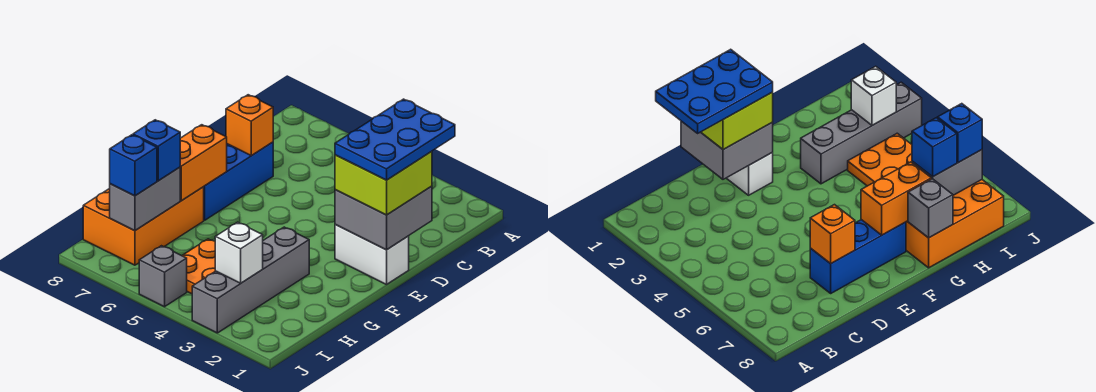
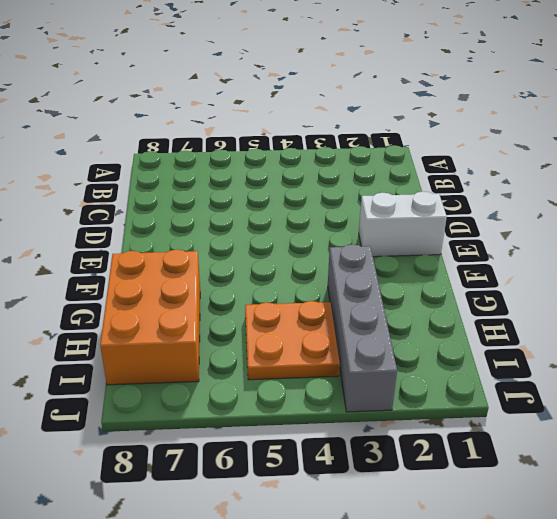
none -> blue 1x3 brick [204,142,273,220]
none -> grey 1x1 brick [139,246,187,307]
none -> grey 2x2 brick [335,186,432,250]

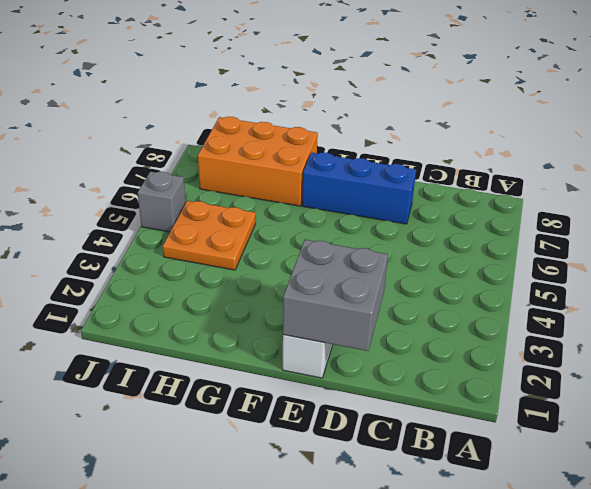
none -> grey 1x4 brick [192,227,309,333]
none -> orange 1x1 brick [226,95,273,156]
none -> orange 1x2 brick [180,125,227,200]

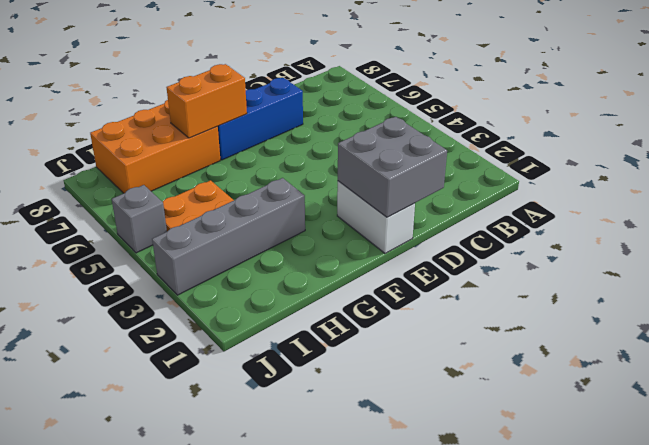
none -> orange 1x1 brick [226,95,273,156]
none -> grey 1x1 brick [908,179,953,238]
none -> grey 1x2 brick [110,167,180,231]

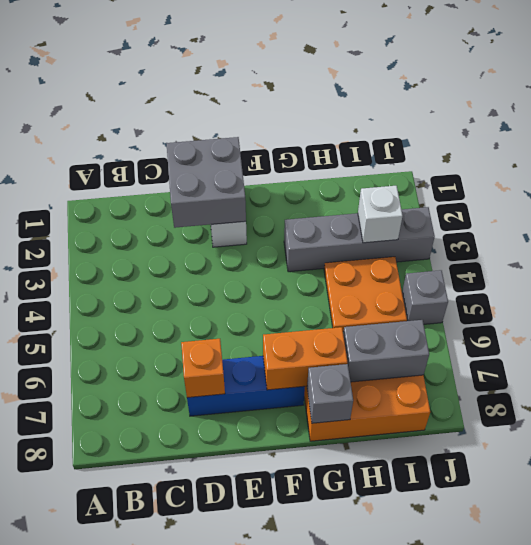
none -> lime 2x2 brick [335,151,432,215]
none -> blue 1x1 brick [133,120,180,181]
none -> blue 1x1 brick [110,135,157,196]

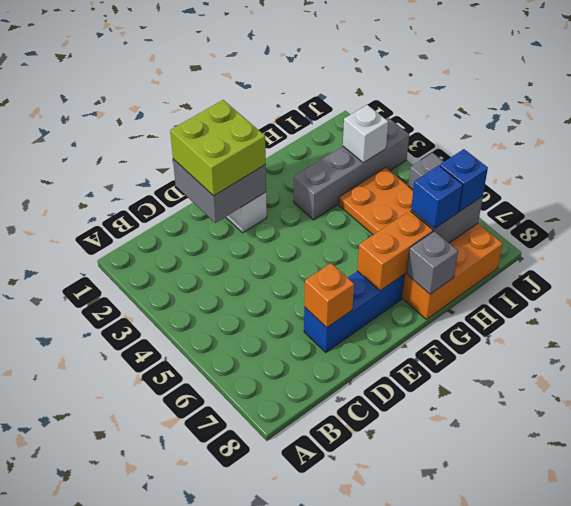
none -> blue 2x3 plate [335,99,455,180]

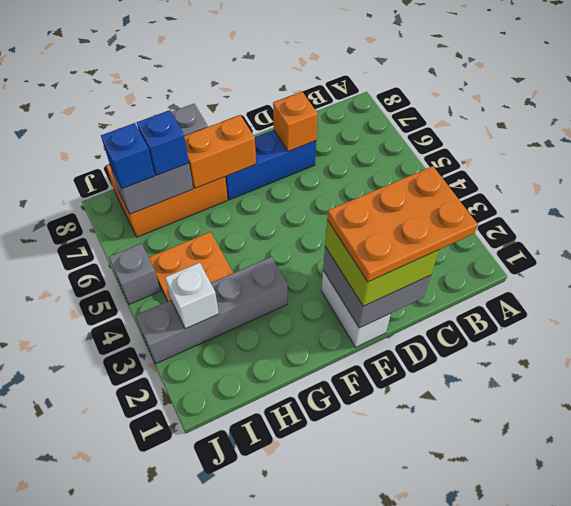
orange 2x3 plate [327,166,478,282] -> blue 2x3 plate [335,99,455,180]

